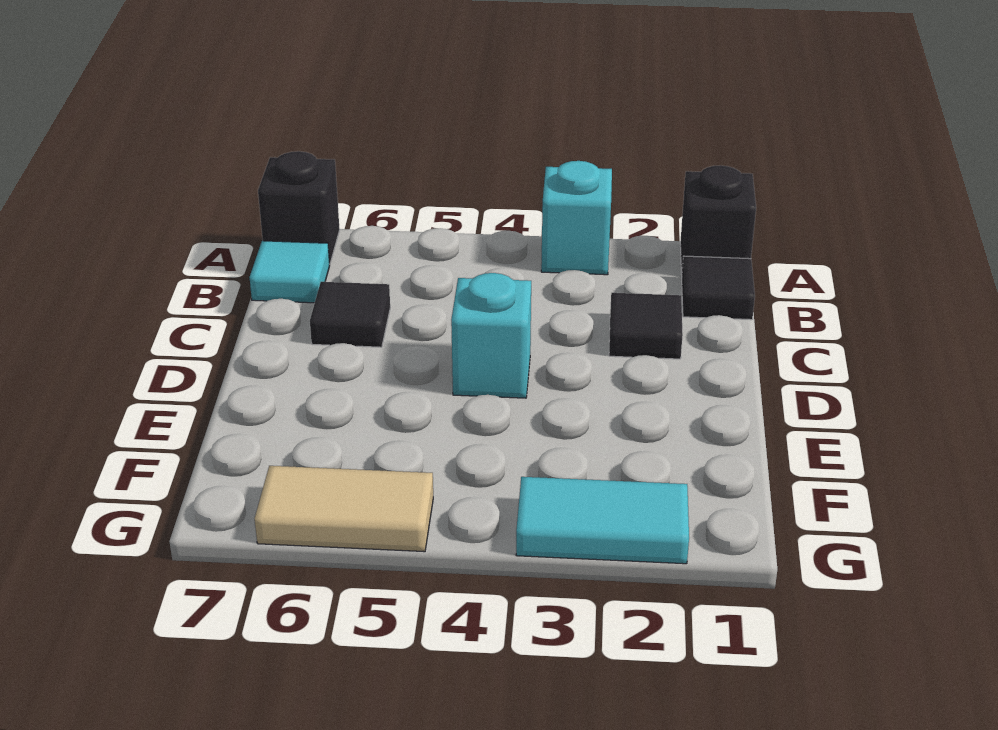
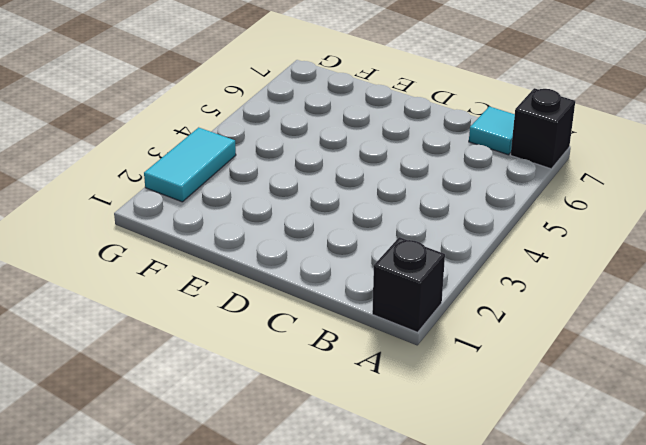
none -> cyan 1x1 brick [541,161,612,275]
none -> black 1x1 tile [682,256,755,320]

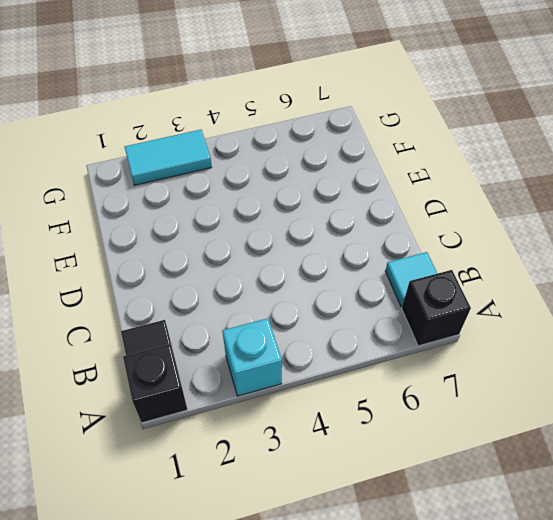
none -> black 1x1 tile [609,293,683,359]
none -> black 1x1 tile [310,282,390,347]

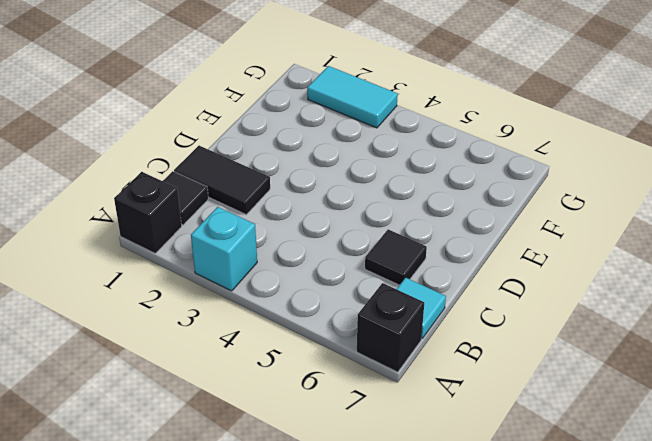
black 1x2 tile [174,146,270,215] -> black 1x1 tile [609,293,683,359]
none -> cyan 1x1 brick [451,273,531,398]
none -> tan 1x2 tile [254,466,433,552]

